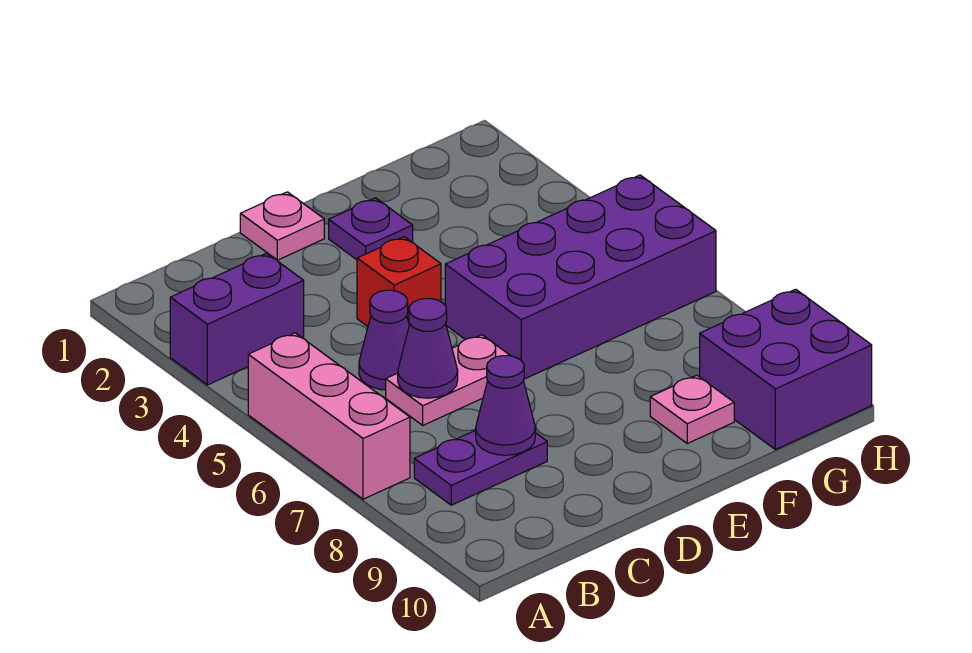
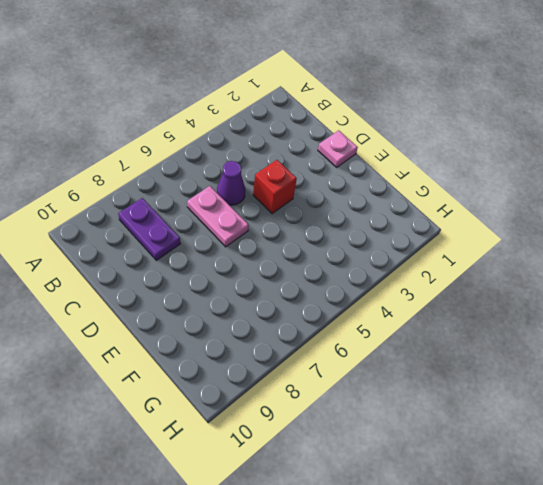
none -> purple 1x2 brick [170,253,304,385]
none -> pink 1x3 brick [248,333,410,499]
none -> purple 1x1 plate [329,198,413,260]

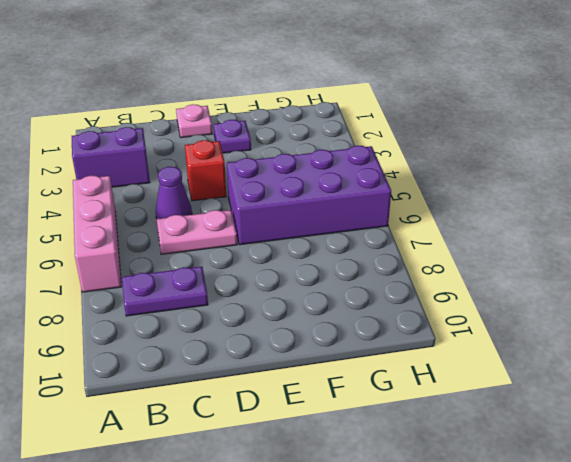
none -> pink 1x1 plate [650,375,734,443]
none -> purple 2x2 brick [700,289,872,450]
none -> purple 1x1 cone [398,298,458,398]

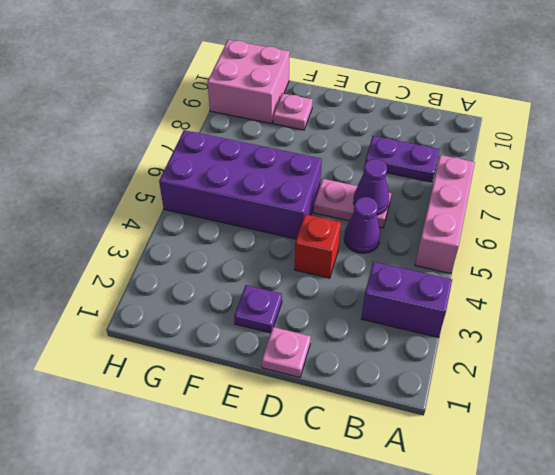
pink 2x2 brick [207,40,290,124] -> purple 2x2 brick [700,289,872,450]
none -> purple 1x1 cone [476,356,535,455]

